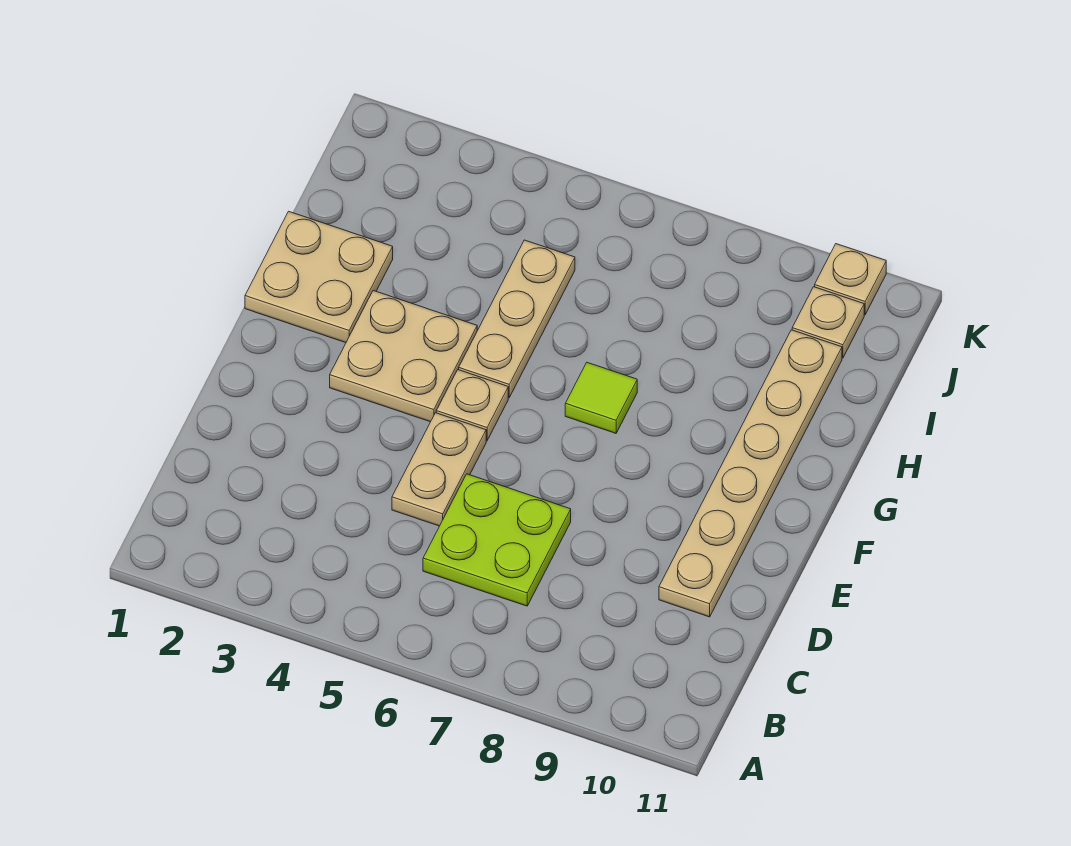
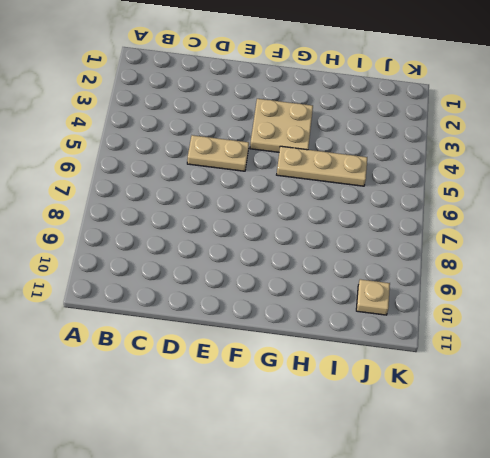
none -> lime 2x2 plate [423,474,571,606]
none -> tan 1x6 plate [659,330,842,617]

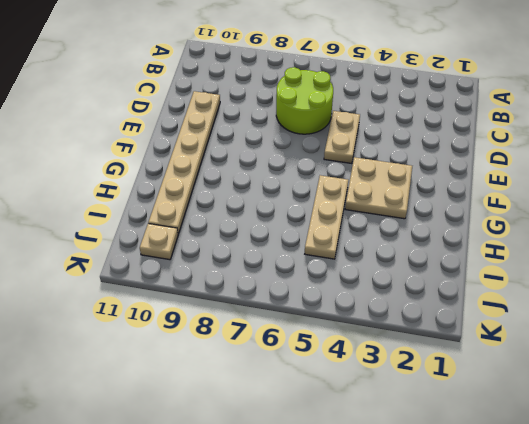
lime 2x2 round brick [276,67,333,134] -> lime 2x2 plate [423,474,571,606]
none -> tan 1x1 plate [436,370,508,441]
none -> tan 2x2 plate [245,211,393,343]

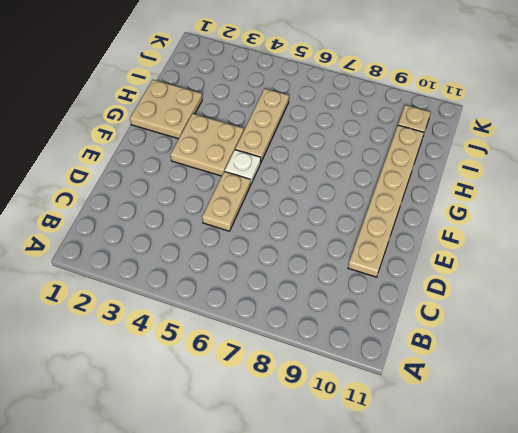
white 1x1 plate [225,150,261,185] -> tan 1x1 plate [436,370,508,441]
none -> lime 2x2 plate [423,474,571,606]
none -> lime 1x1 tile [565,363,637,433]

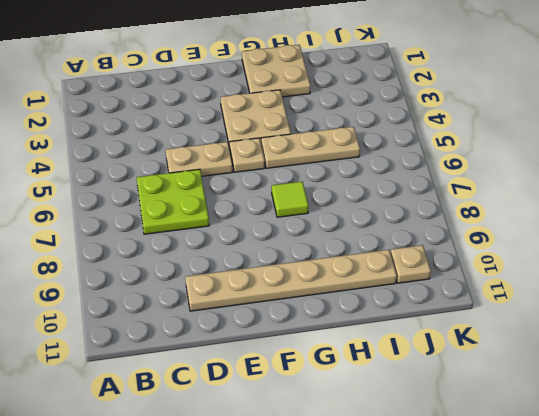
none -> tan 1x1 plate [815,244,886,315]

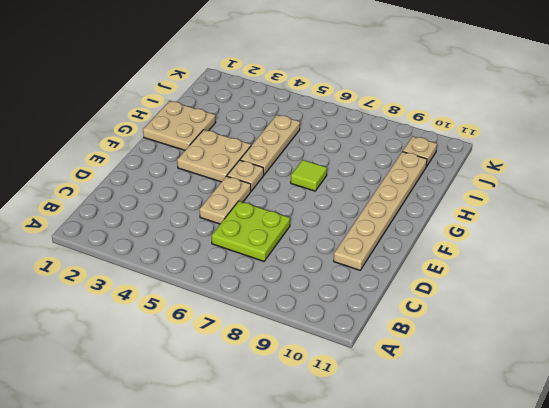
none -> tan 1x1 plate [815,244,886,315]

